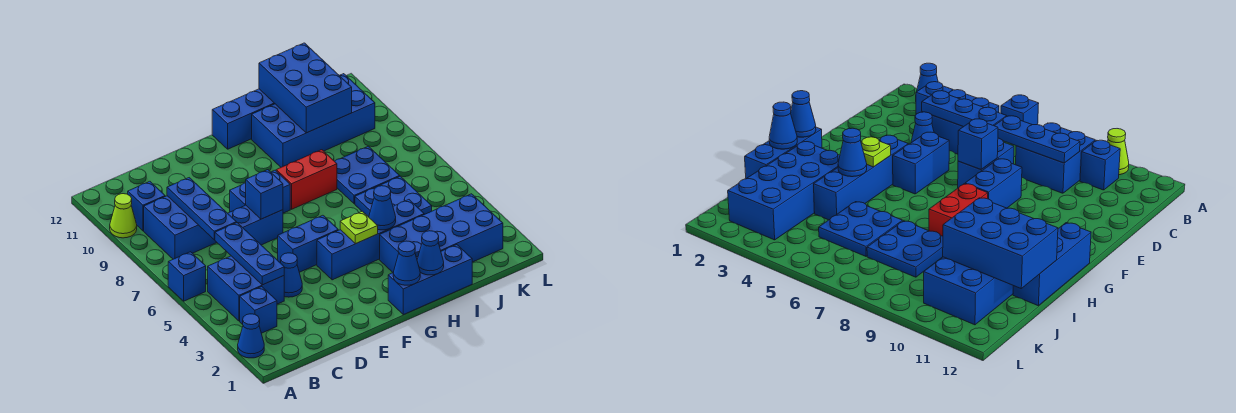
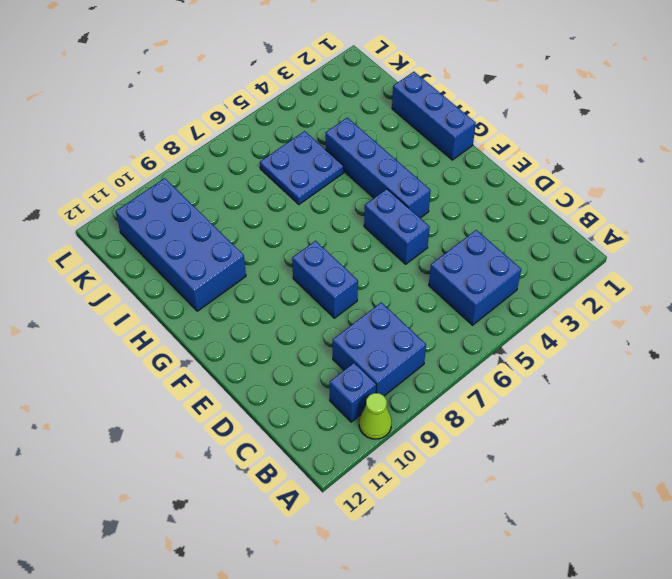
none -> blue 1x1 cone [238,314,264,358]
none -> blue 1x1 brick [168,252,206,301]
none -> blue 1x1 brick [240,287,277,333]

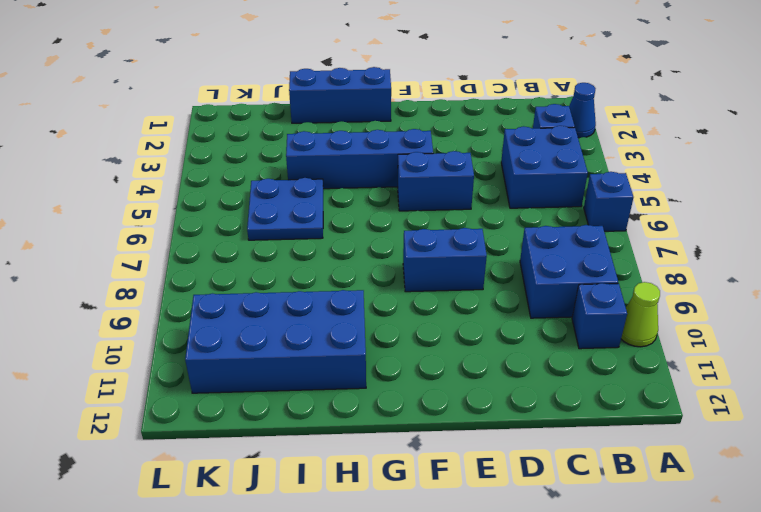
none -> blue 1x1 cone [281,253,302,297]
none -> blue 1x2 brick [228,205,283,245]
none -> red 1x2 brick [276,150,337,209]

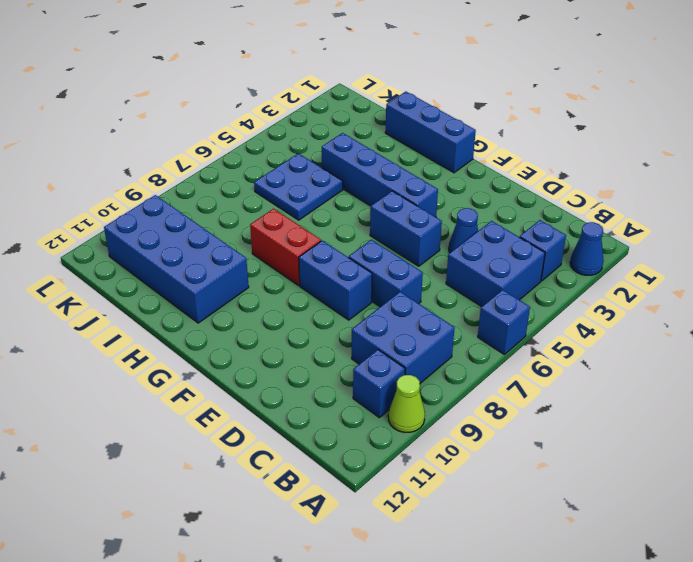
none -> blue 1x3 brick [212,89,275,149]
none -> blue 2x4 brick [380,194,503,272]
none -> blue 2x2 plate [335,146,400,204]

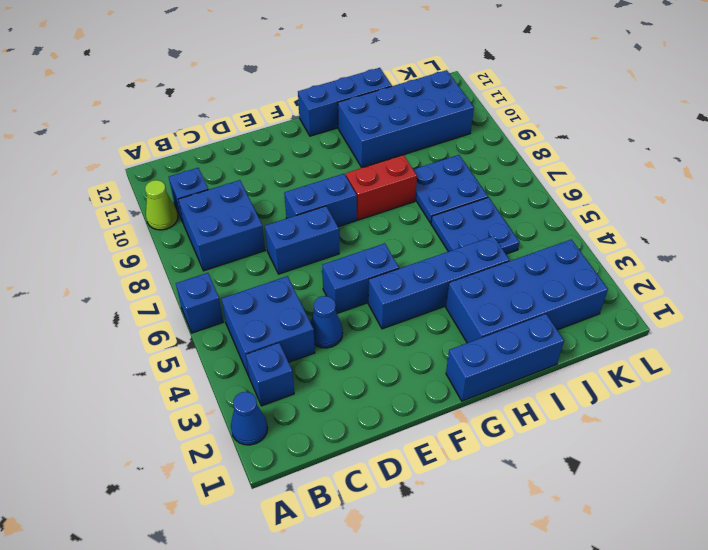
none -> blue 1x3 plate [215,223,284,285]
none -> blue 1x3 plate [167,178,237,240]
none -> blue 1x1 brick [246,170,283,219]

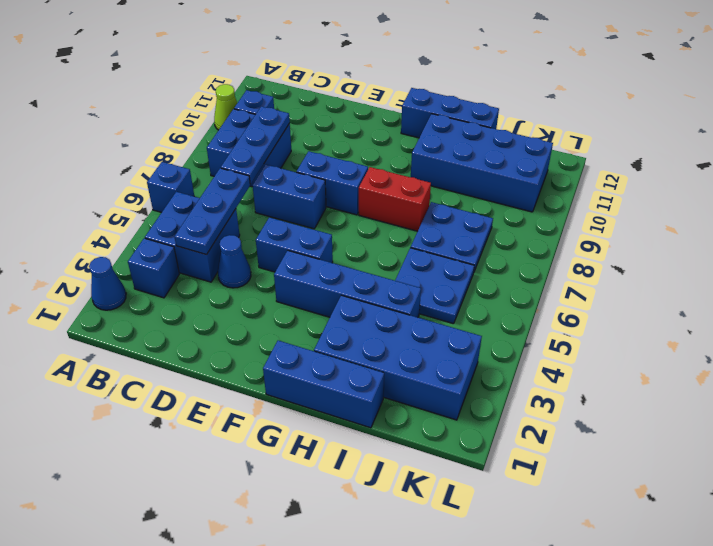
none -> blue 1x1 brick [246,170,283,219]
none -> blue 1x1 cone [393,241,420,285]
none -> lime 1x1 plate [340,211,378,244]

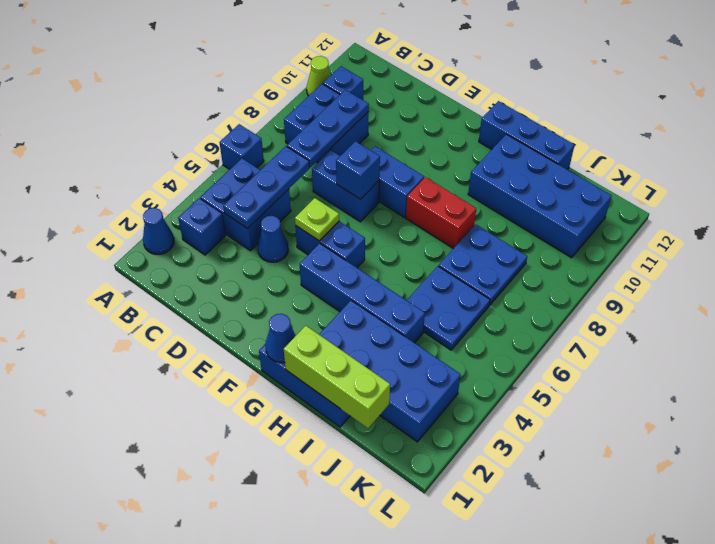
lime 1x1 plate [295,198,339,241] -> lime 1x1 plate moved to [340,211,378,244]
lime 1x3 brick [284,326,390,428] -> blue 1x1 cone [417,231,444,275]
none -> blue 1x1 cone [369,186,396,230]
none -> blue 2x3 brick [259,43,352,133]

